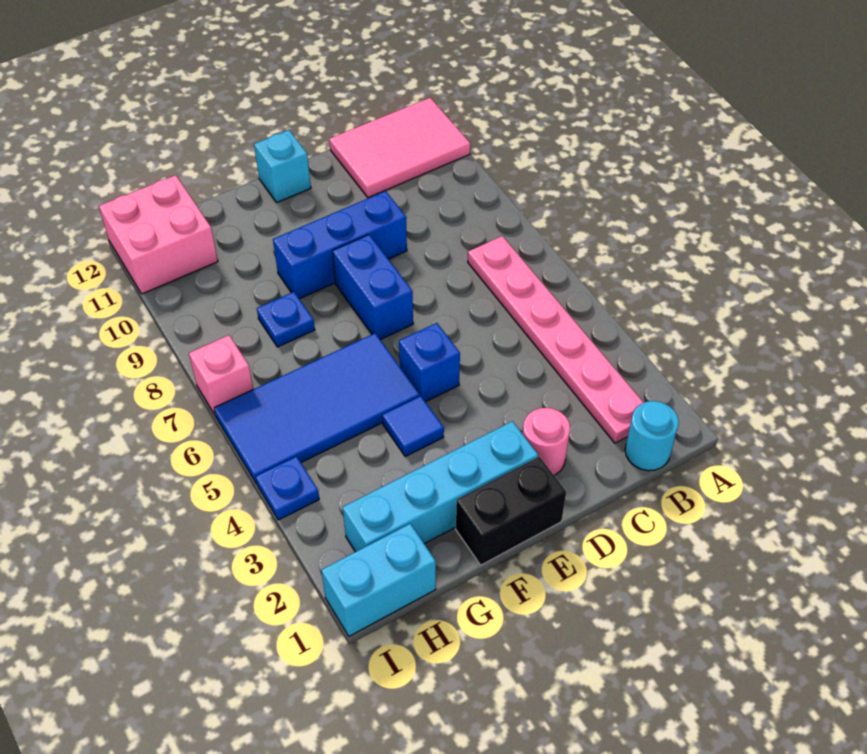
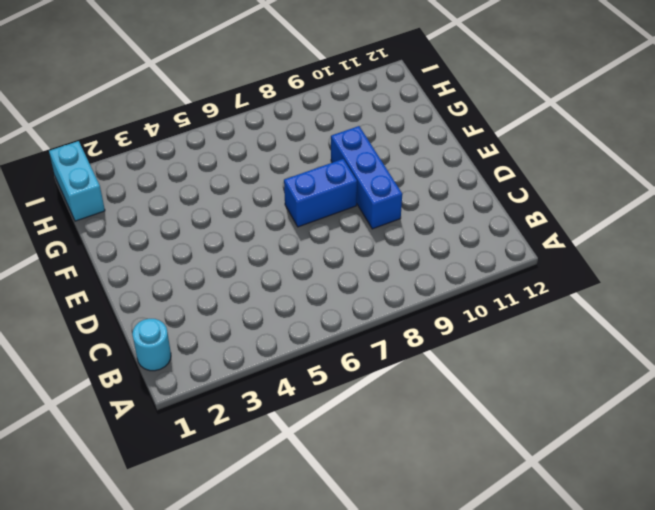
none -> pink 2x3 tile [329,98,470,198]
none -> pink 1x6 plate [468,236,643,443]
none -> pink 1x1 round brick [523,408,570,475]

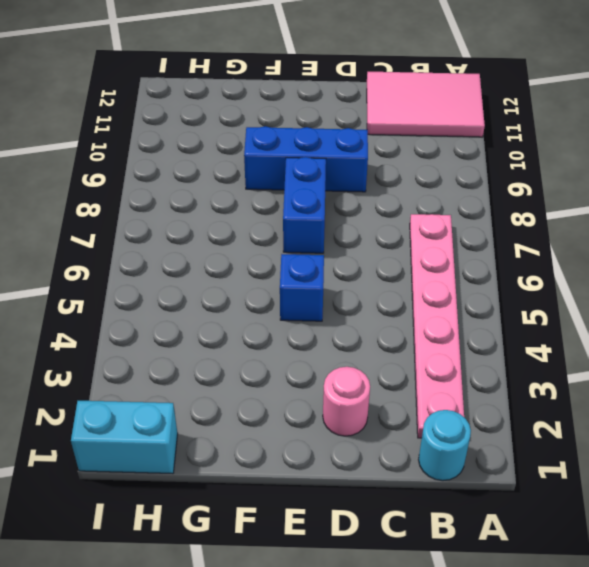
none -> black 1x2 brick [456,457,566,565]
none -> cyan 1x4 brick [343,421,538,552]
none -> cyan 1x1 brick [254,130,311,203]

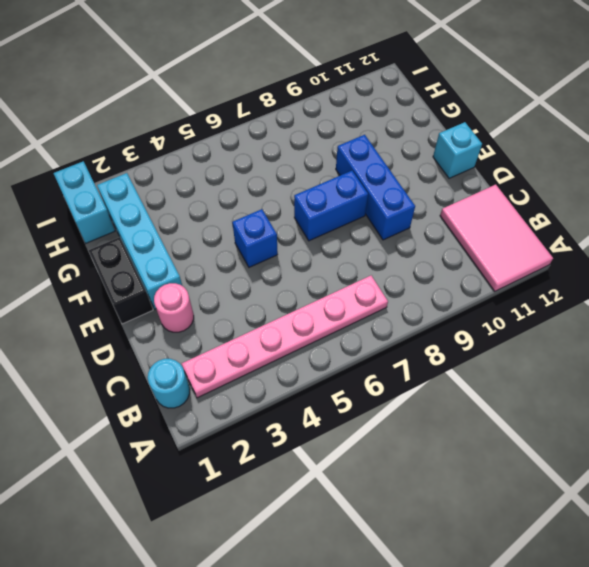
none -> blue 1x1 tile [382,396,444,456]
none -> blue 2x4 tile [214,333,420,484]
none -> blue 1x1 plate [257,292,315,347]

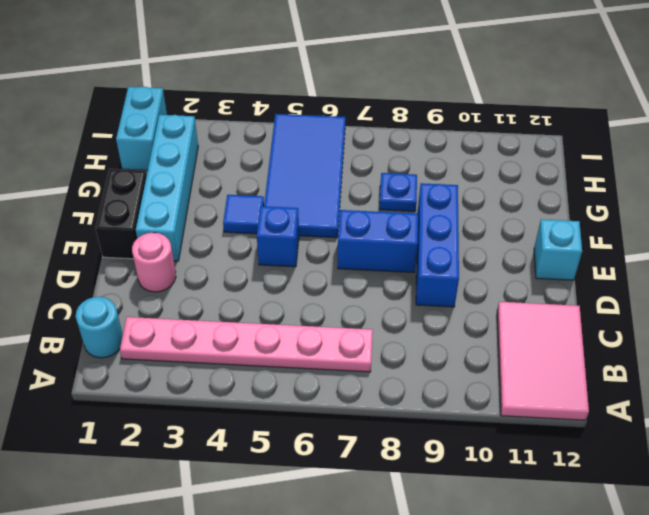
none -> pink 2x2 brick [99,175,218,294]
none -> blue 1x1 plate [256,456,319,520]
none -> pink 1x1 brick [189,335,253,416]

